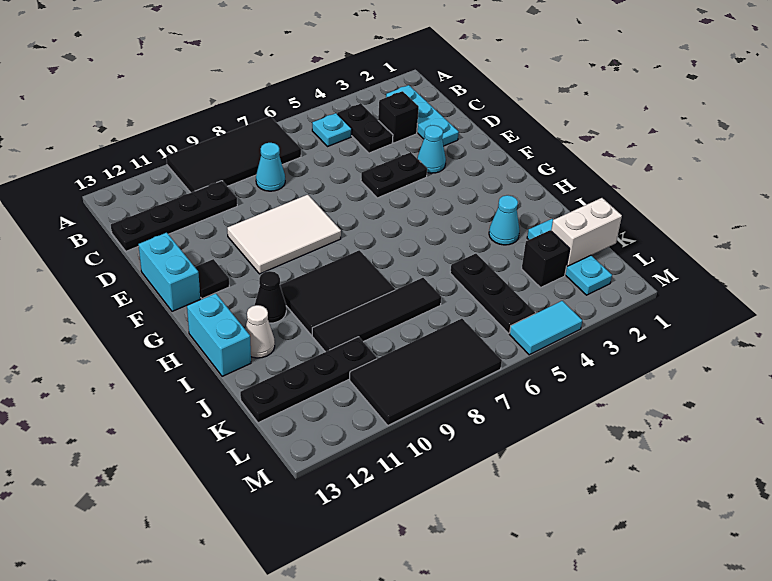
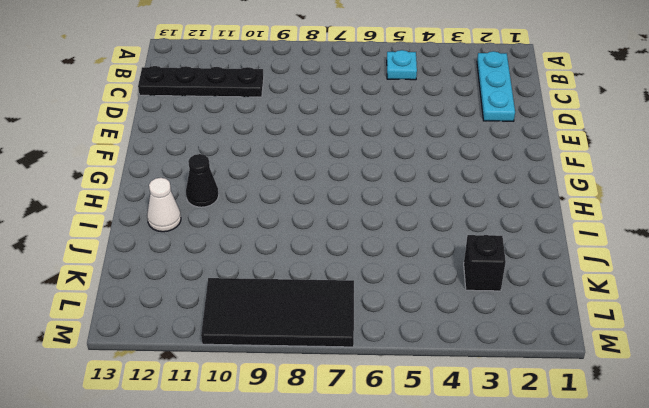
none -> black 2x4 tile [166,116,301,193]
none -> black 1x2 plate [337,104,393,153]
none -> black 1x1 brick [378,91,419,143]

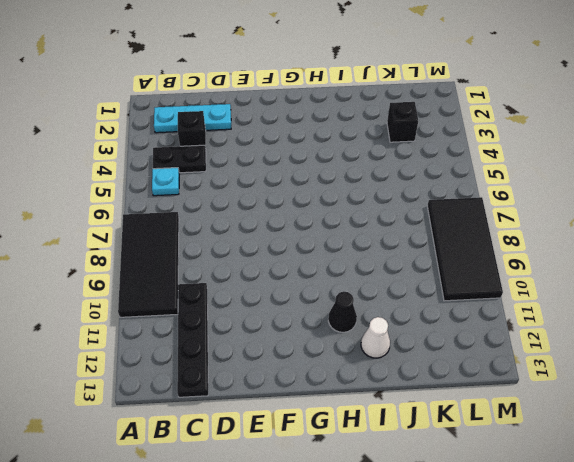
none -> cyan 1x1 cone [256,143,285,191]
none -> cyan 1x1 cone [417,125,446,173]
none -> black 1x2 plate [361,152,427,198]

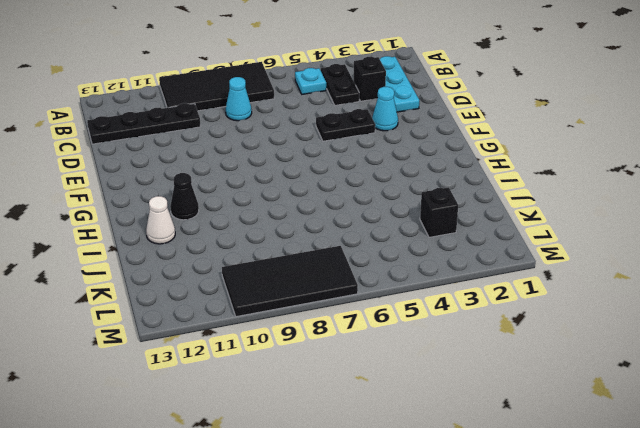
none -> white 2x3 tile [227,195,341,274]
none -> cyan 1x2 brick [138,233,200,311]
none -> black 1x1 tile [195,259,229,299]

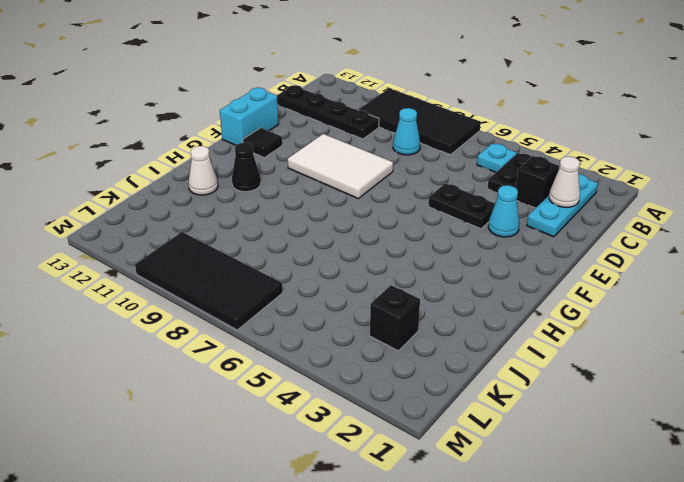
white 1x1 cone [549,156,580,207] -> none
none -> black 2x3 tile [280,250,395,335]
none -> cyan 1x2 brick [187,293,251,376]
none -> cyan 1x1 cone [489,195,520,245]

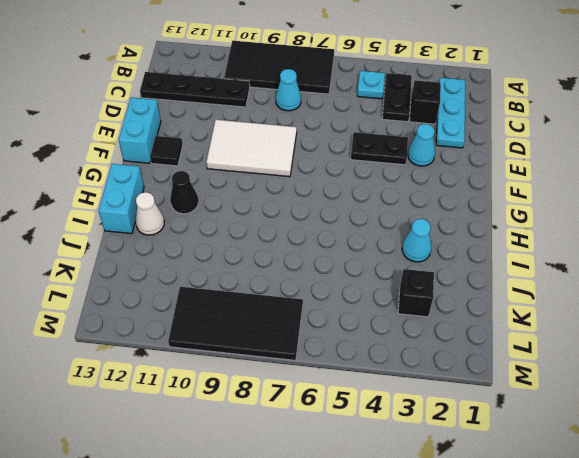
none -> black 2x3 tile [280,250,395,335]
none -> cyan 1x3 plate [527,219,612,295]
none -> black 1x3 plate [450,254,535,333]

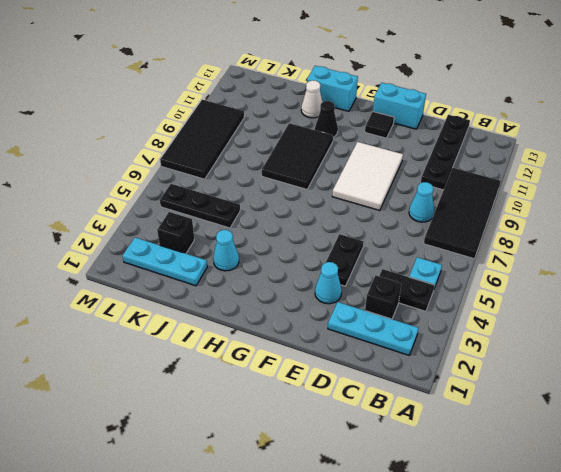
none -> black 1x4 tile [312,278,441,352]
none -> black 1x4 plate [240,337,377,423]
none -> cyan 1x2 tile [509,301,582,355]

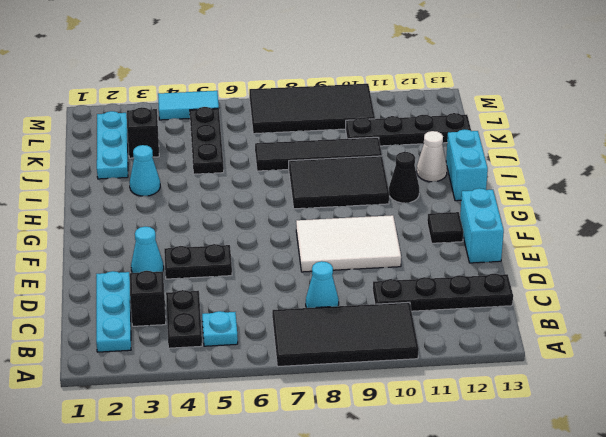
none -> white 1x2 brick [551,198,622,266]

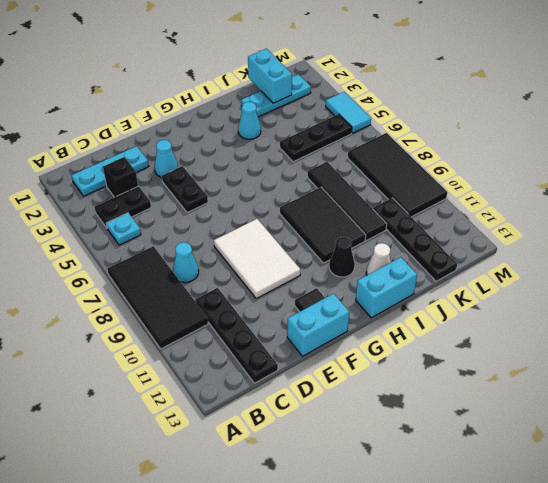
cyan 1x2 brick [248,49,292,103] -> white 1x2 brick [551,198,622,266]
none -> black 1x1 brick [522,230,570,287]

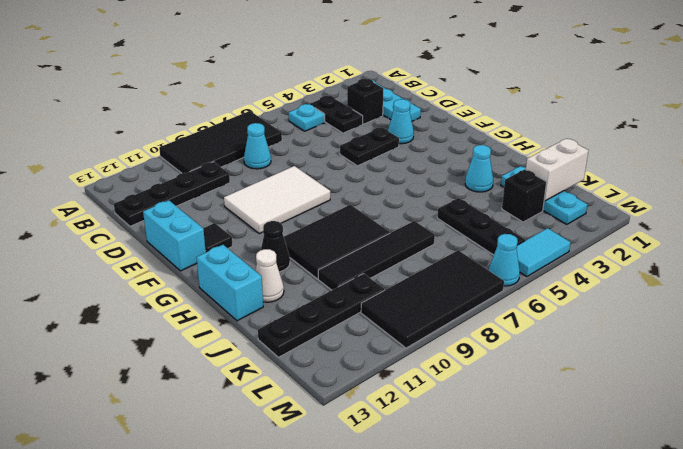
cyan 1x1 cone [489,234,520,286] -> none

